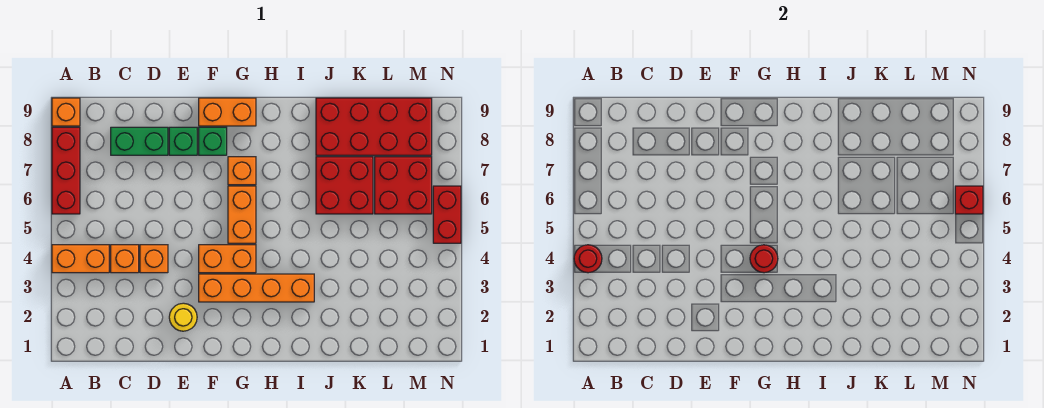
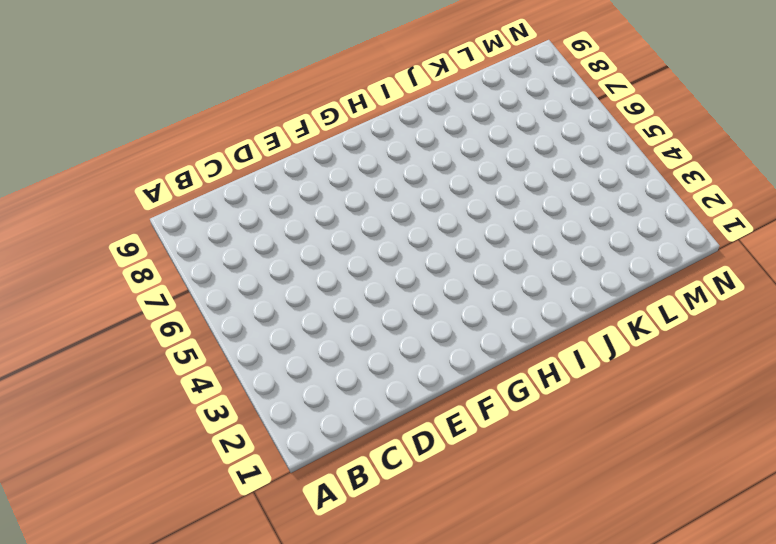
none -> orange 1x2 brick [52,245,109,273]
none -> red 1x3 brick [52,127,80,214]
none -> orange 1x1 brick [52,98,80,126]

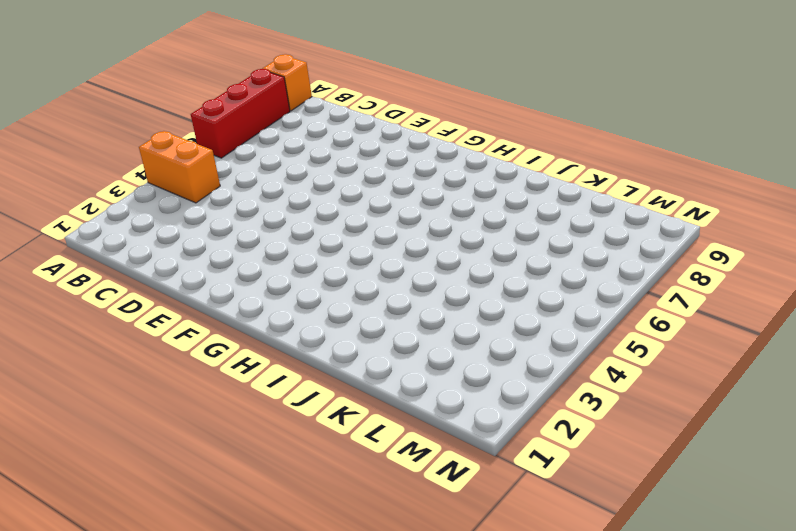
none -> orange 1x1 brick [111,245,139,273]
none -> green 1x2 brick [111,127,168,155]
none -> orange 1x1 brick [140,245,168,273]

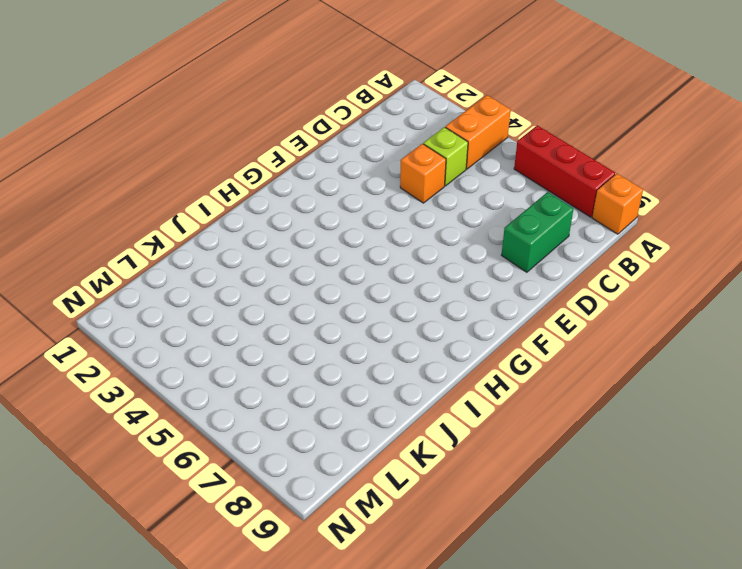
lime 1x1 brick [423,127,468,186] -> orange 1x1 brick [111,245,139,273]
none -> yellow 1x1 round brick [169,303,197,331]
none -> green 1x1 brick [169,127,197,155]
none -> orange 1x4 brick [199,274,314,302]

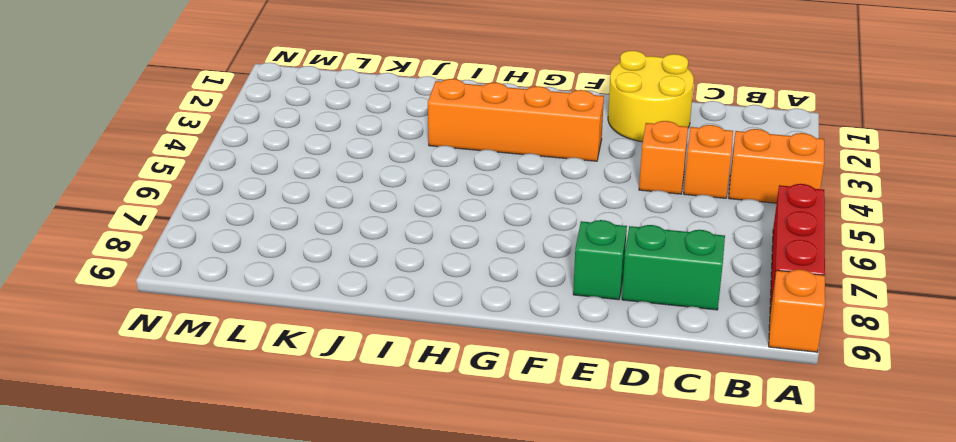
yellow 2x2 round brick [608,51,694,142] -> yellow 1x1 round brick [169,303,197,331]
none -> orange 1x2 brick [199,245,256,273]
none -> green 1x1 brick [199,127,227,155]
none -> orange 1x2 brick [199,98,256,126]

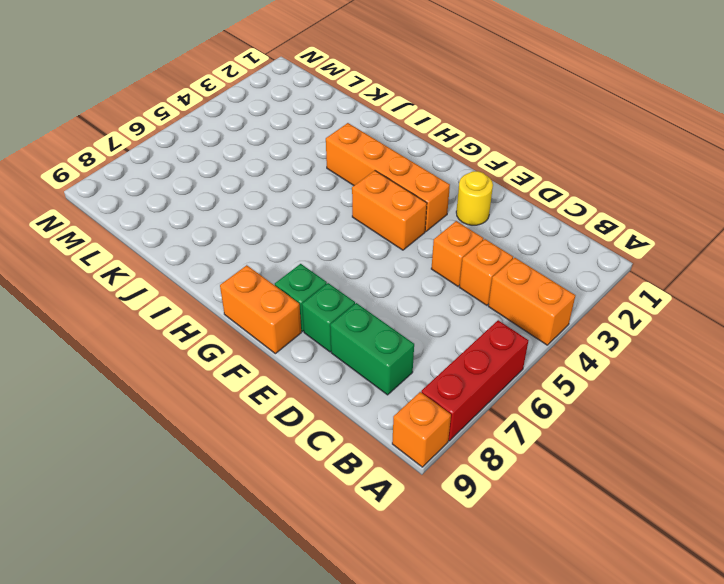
none -> orange 1x2 brick [228,186,256,243]
none -> orange 1x1 brick [228,157,256,185]
none -> red 2x2 brick [316,157,373,214]

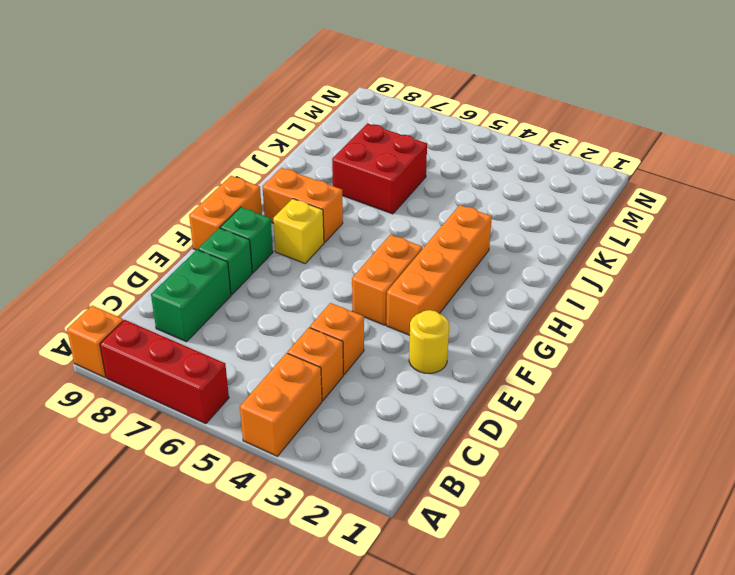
yellow 1x1 brick [273,199,324,263] -> orange 1x1 brick [228,157,256,185]
orange 1x2 brick [263,168,343,243] -> orange 1x2 brick moved to [228,186,256,243]
none -> red 2x4 brick [316,98,432,155]
none -> red 2x2 brick [375,157,432,214]
none -> red 1x2 brick [433,186,461,243]

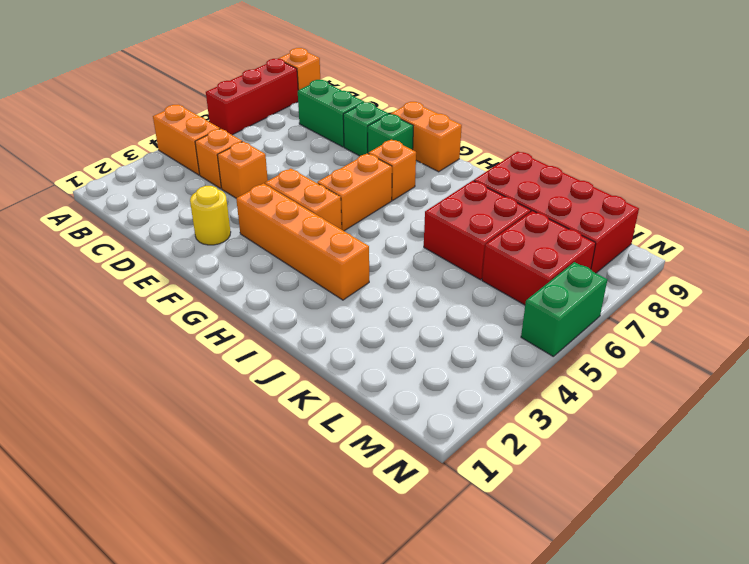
green 1x2 brick [521,262,607,356] -> red 1x2 brick [433,186,461,243]
none -> red 1x1 round brick [574,245,602,273]
none -> red 1x1 round brick [750,245,778,273]
none -> red 1x1 brick [955,186,983,214]

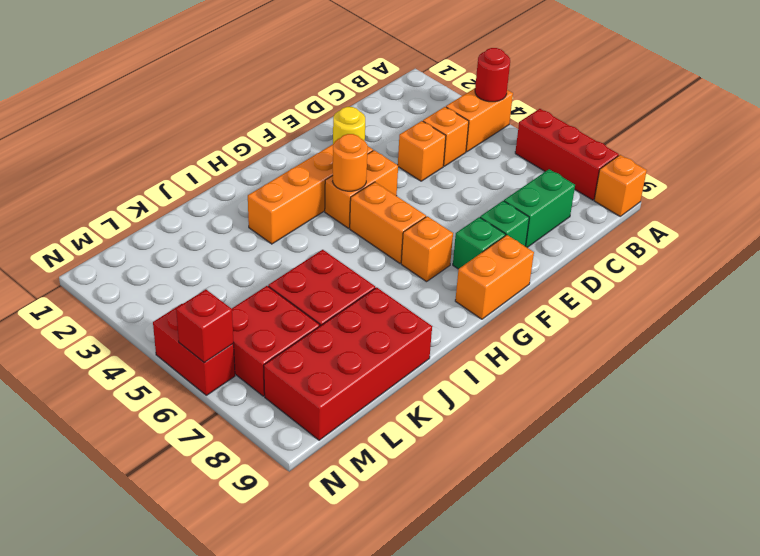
orange 1x1 round brick [333,134,368,191] -> red 1x1 round brick [750,245,778,273]

